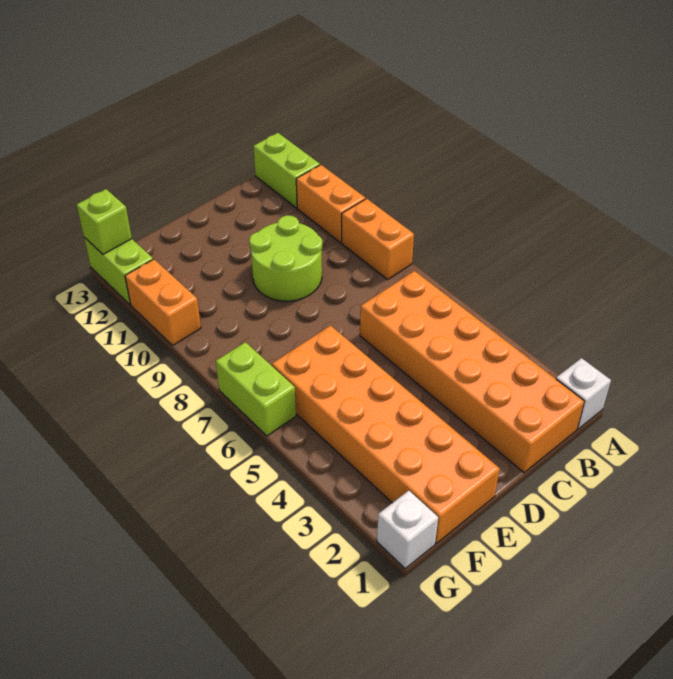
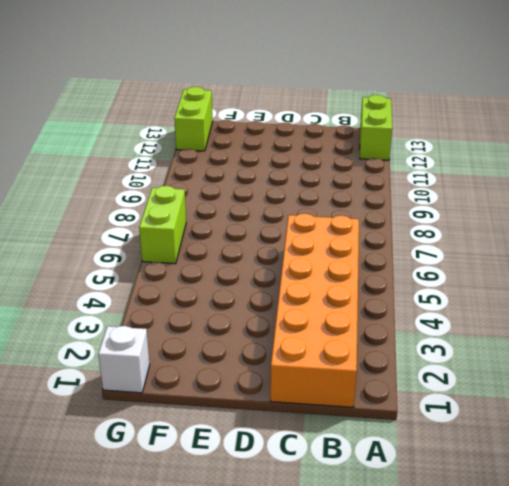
none -> white 1x1 brick [556,358,611,429]
none -> orange 1x2 brick [342,199,414,280]
none -> orange 1x2 brick [296,165,366,243]

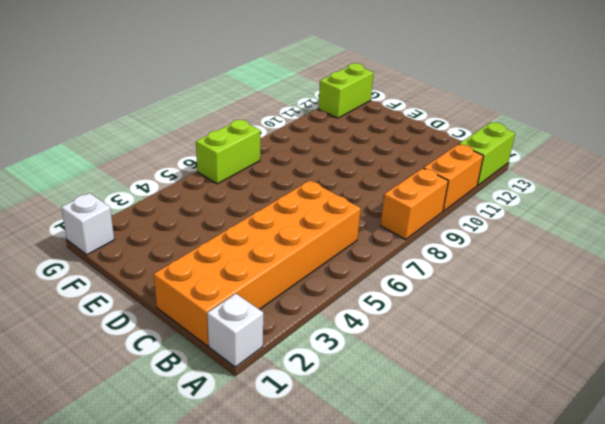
none -> lime 2x2 round brick [249,215,323,301]
none -> orange 2x6 brick [272,325,500,543]
none -> orange 1x2 brick [125,259,201,345]

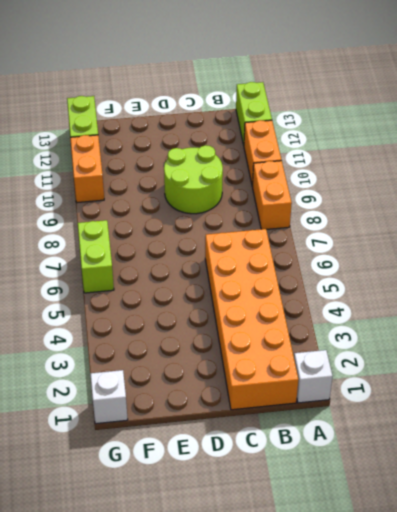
none -> orange 2x6 brick [272,325,500,543]
none -> lime 1x1 brick [77,189,132,254]

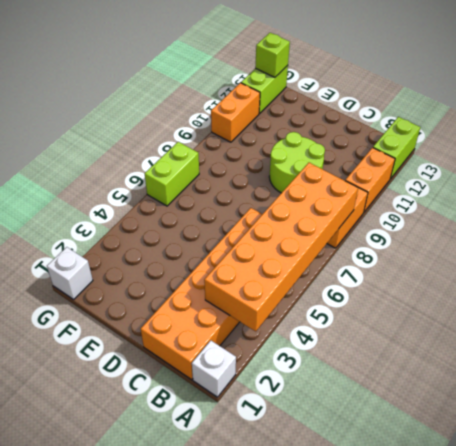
orange 2x6 brick [204,163,358,331] -> orange 2x6 brick moved to [272,325,500,543]

